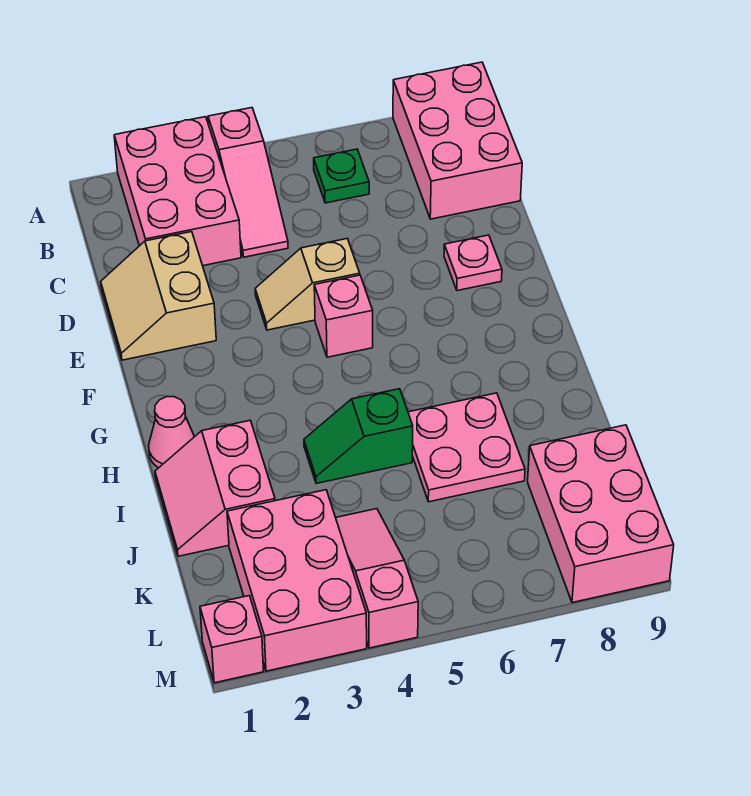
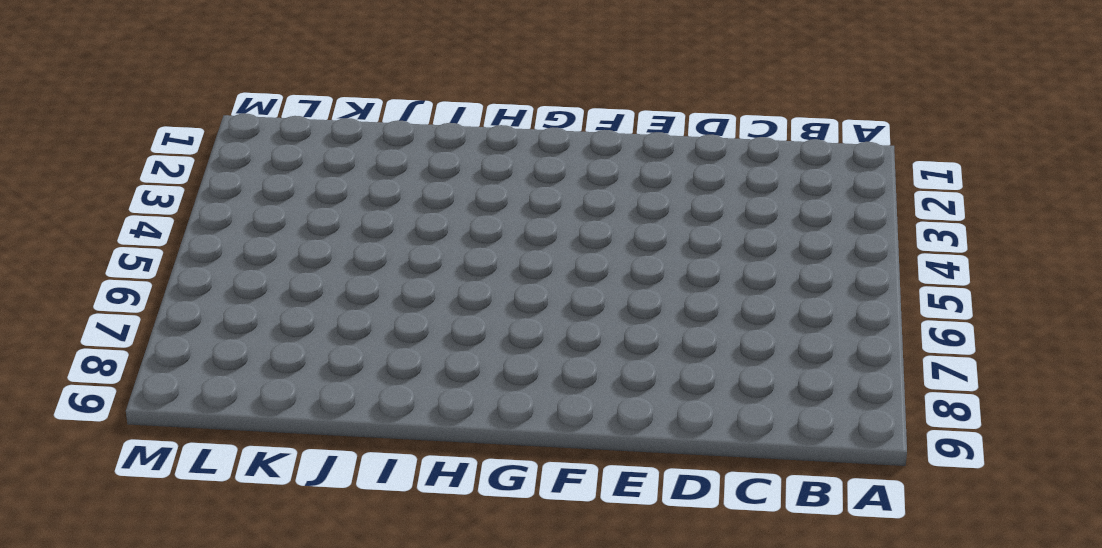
none -> pink 2x3 brick [114,117,241,266]
none -> pink 1x3 slope [208,108,288,257]
none -> pink 2x3 brick [393,62,522,219]

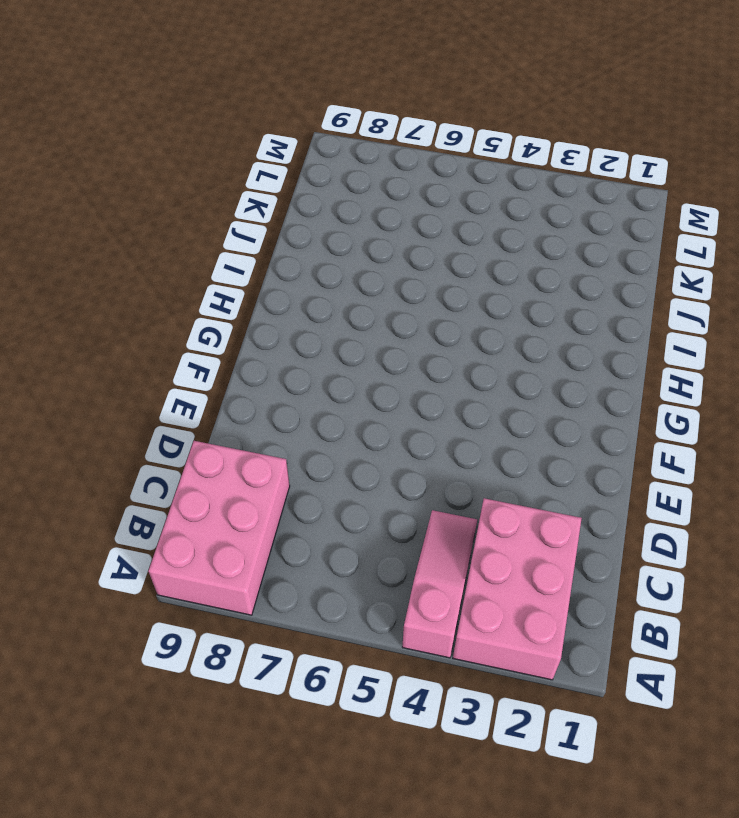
none -> green 1x1 plate [314,149,369,203]
none -> tan 2x2 slope [101,232,216,360]
none -> tan 1x2 slope [255,239,360,330]

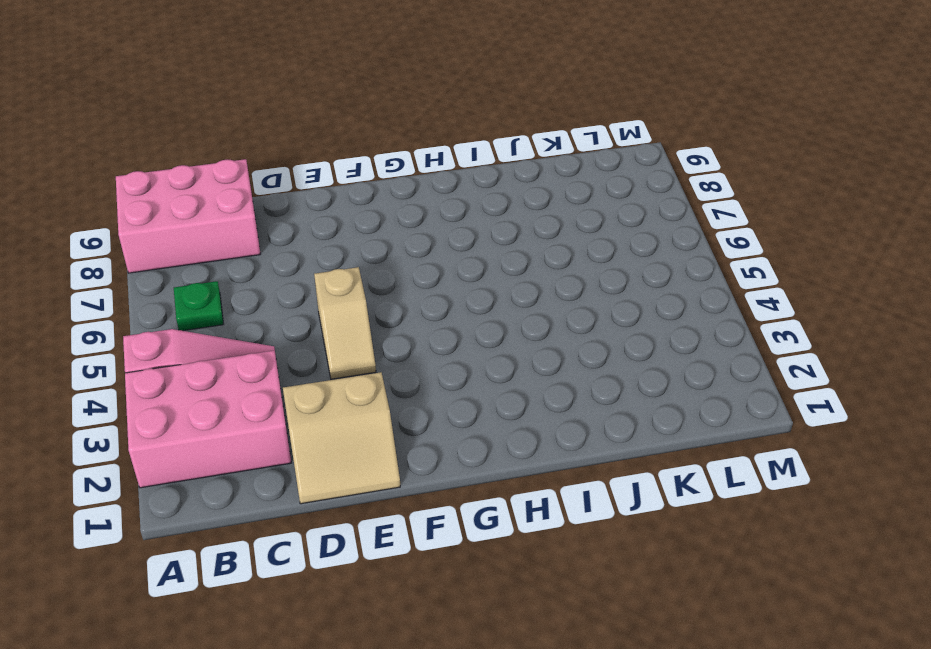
none -> pink 1x1 plate [444,235,502,291]
none -> pink 1x1 brick [314,275,373,357]
none -> pink 1x1 cone [149,397,194,468]

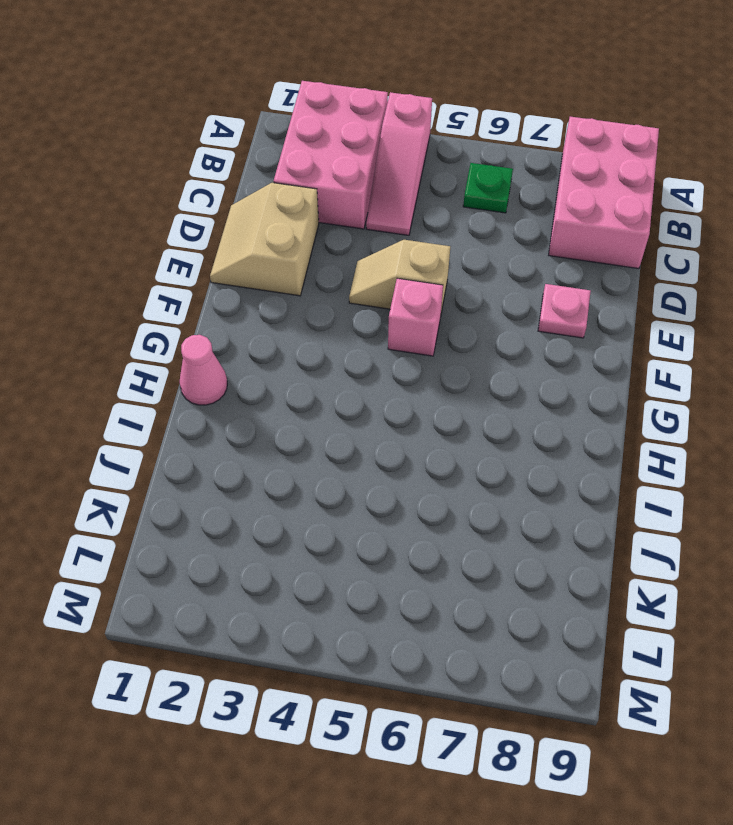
none -> pink 2x2 slope [155,421,275,556]
none -> green 1x2 slope [304,389,413,483]
none -> pink 2x2 plate [408,393,525,502]

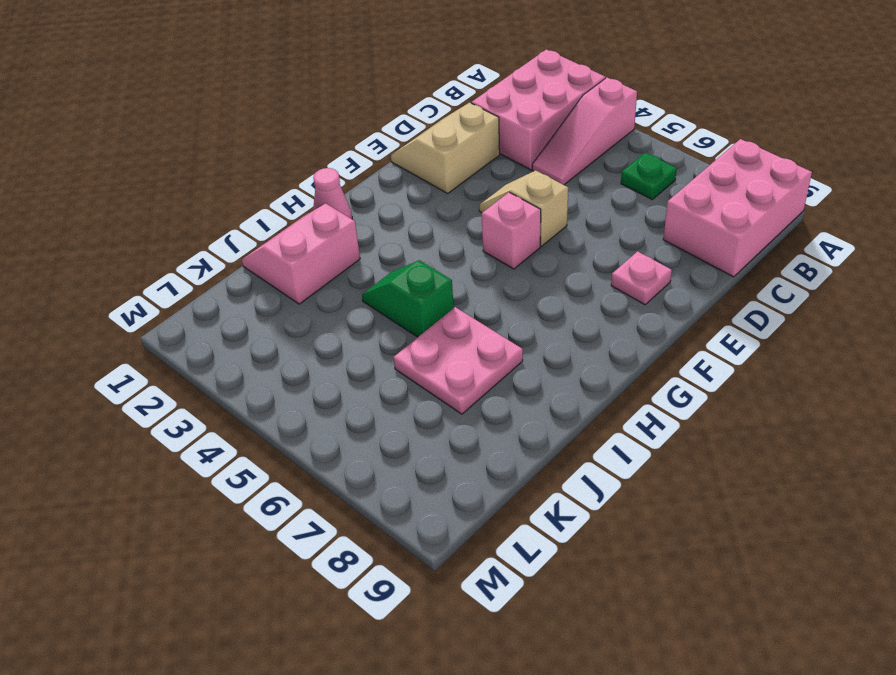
none -> pink 2x3 brick [227,490,367,671]
none -> pink 1x3 slope [336,509,418,648]
none -> pink 2x3 brick [528,425,674,603]

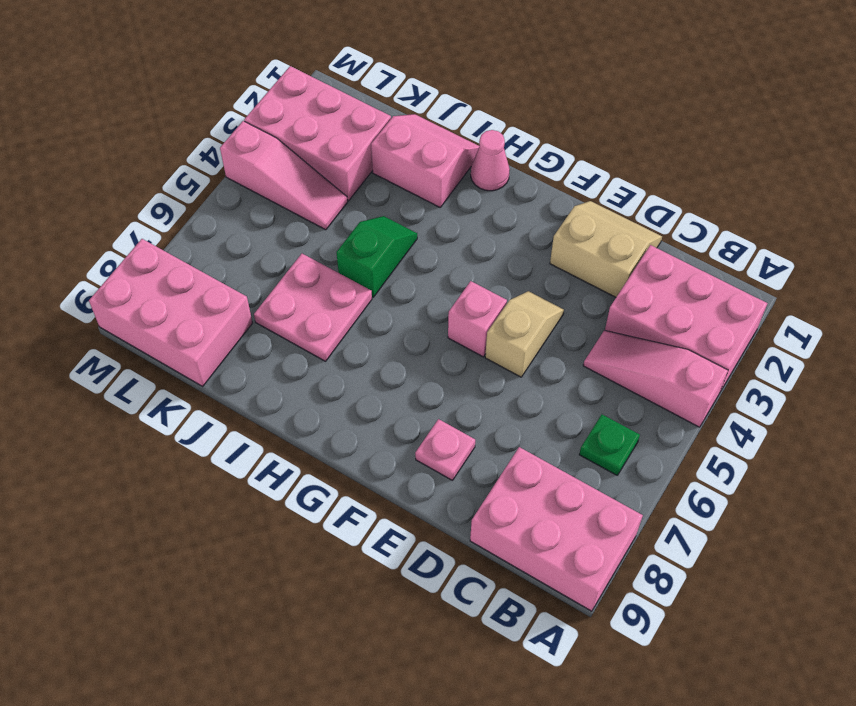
none -> pink 1x1 brick [200,596,264,683]

